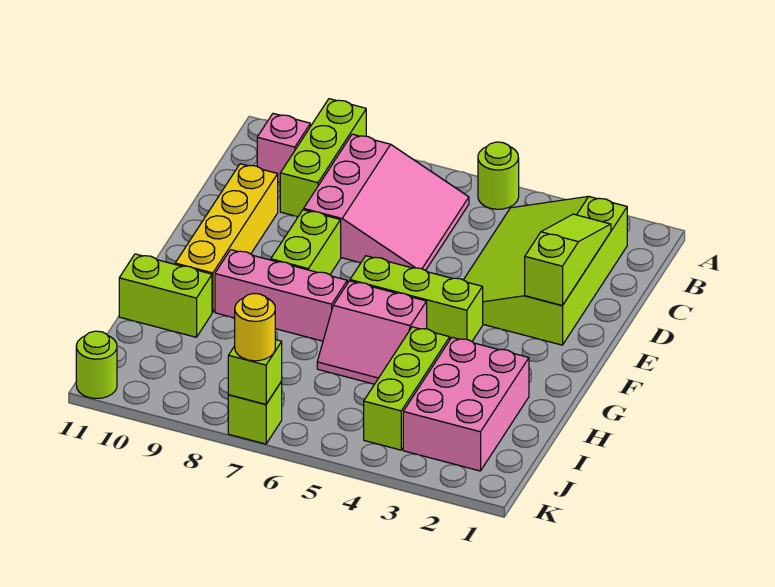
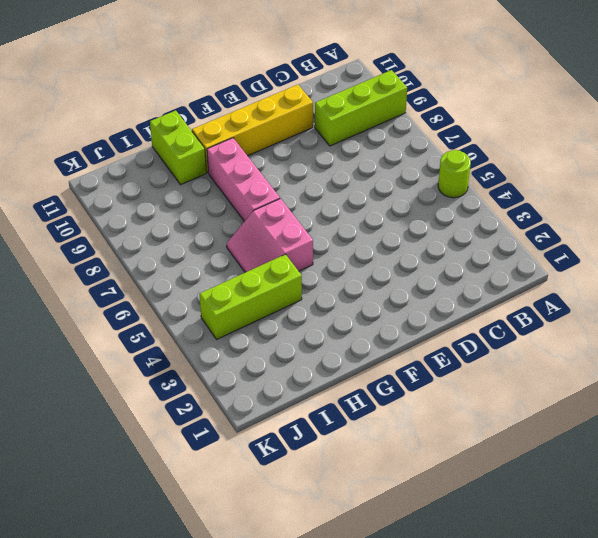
none -> lime 3x4 slope [464,196,627,345]
none -> pink 3x3 slope [304,134,469,271]
none -> pink 1x1 brick [257,113,310,182]

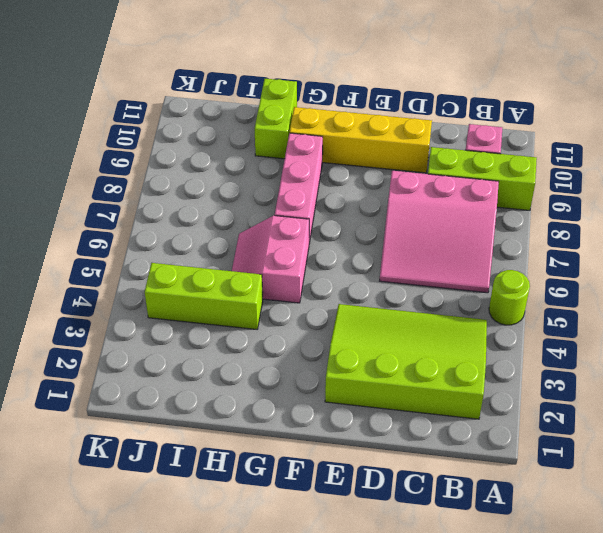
none -> lime 1x2 brick [271,210,341,275]
none -> lime 1x3 brick [350,256,483,341]
none -> pink 2x3 brick [403,337,529,471]

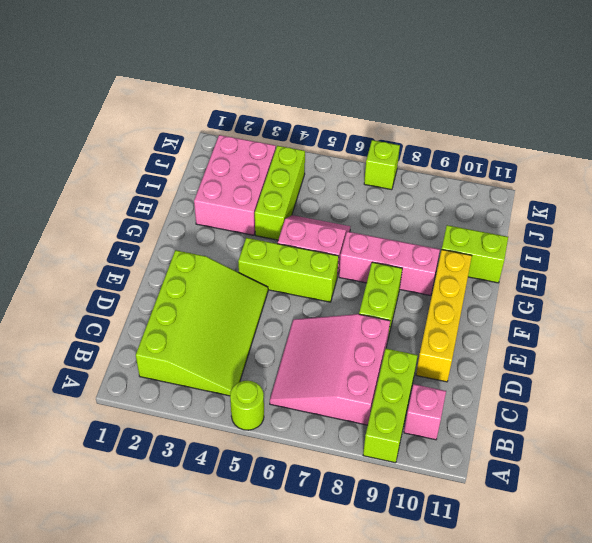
none -> lime 1x1 round brick [76,331,117,399]
none -> lime 1x3 slope [525,214,611,306]
none -> lime 1x1 brick [228,340,282,404]

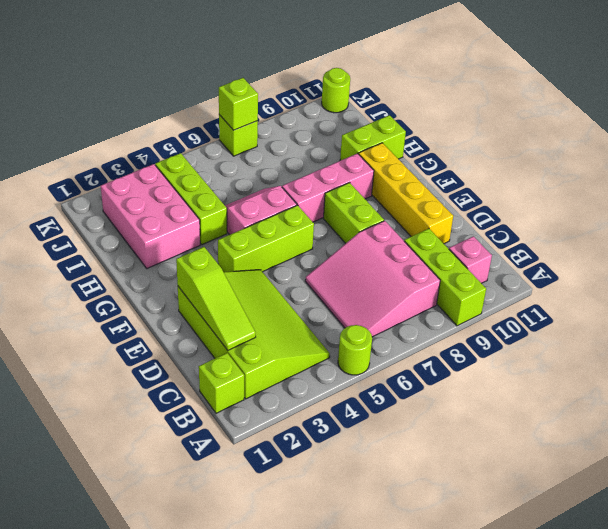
lime 1x1 brick [199,353,244,413] -> none
none -> yellow 1x1 round brick [235,293,275,361]

